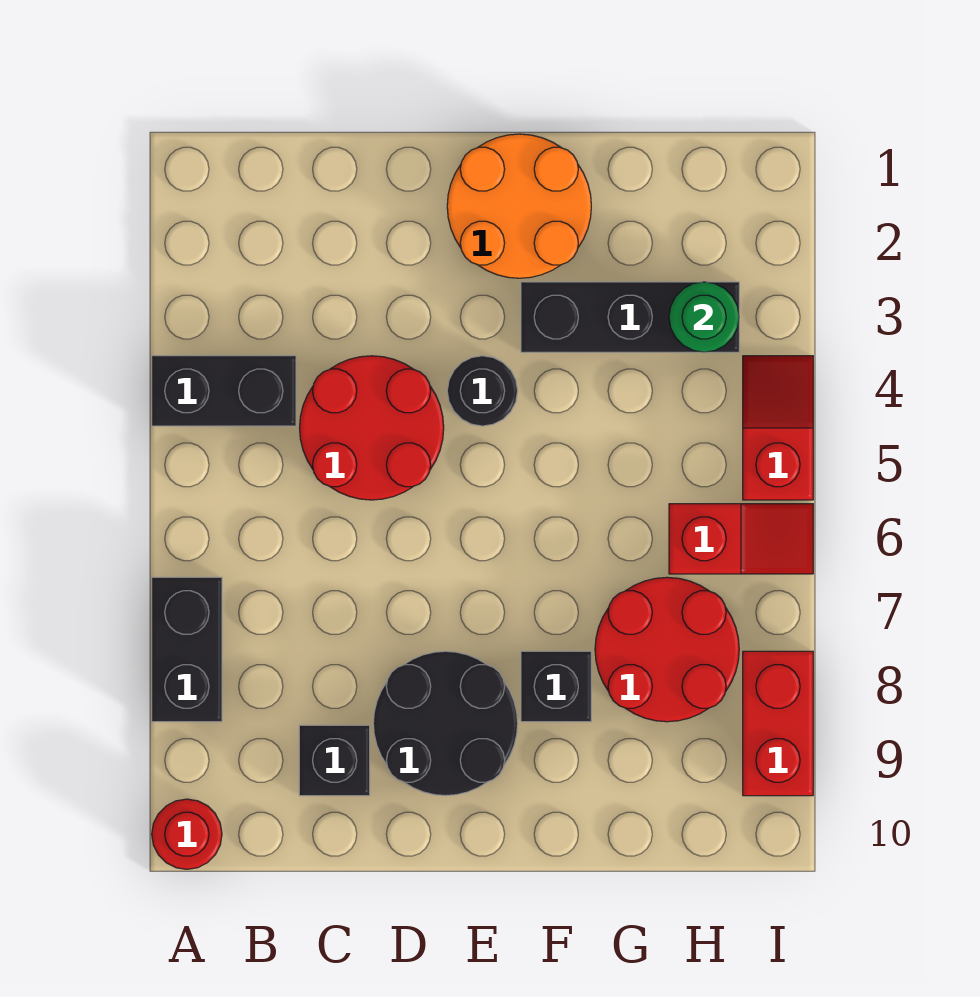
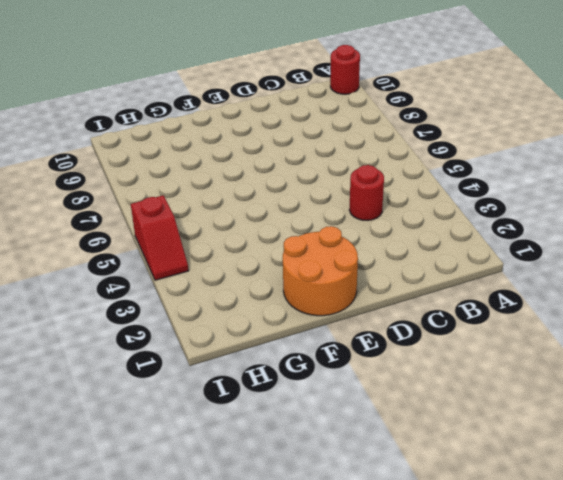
red 1x1 round brick [349,165,384,220] -> red 2x2 round brick [300,356,444,500]
none -> black 1x2 brick [152,356,296,426]
none -> black 1x2 brick [152,577,222,722]
none -> black 1x1 brick [299,725,370,796]

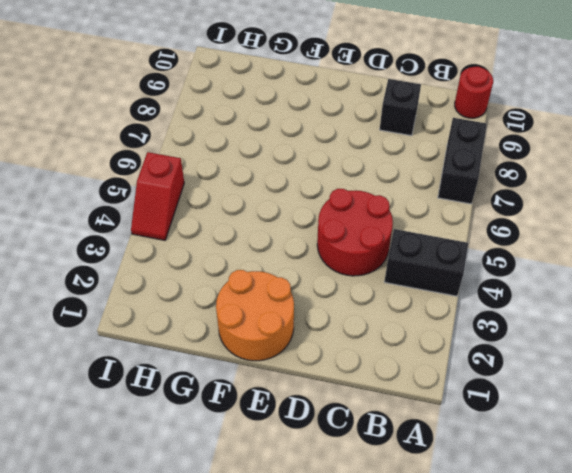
none -> black 2x2 round brick [373,651,518,796]
none -> black 1x1 round brick [447,356,518,426]
none -> black 1x3 brick [521,282,739,352]

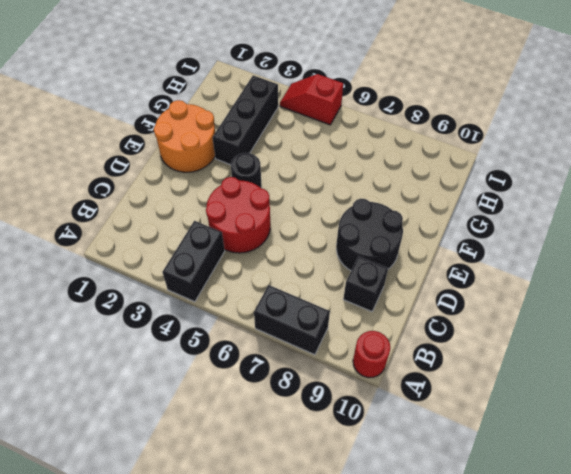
none -> black 1x1 brick [521,651,591,722]
none -> red 2x2 round brick [595,577,739,722]
none -> red 1x2 slope [669,504,813,574]

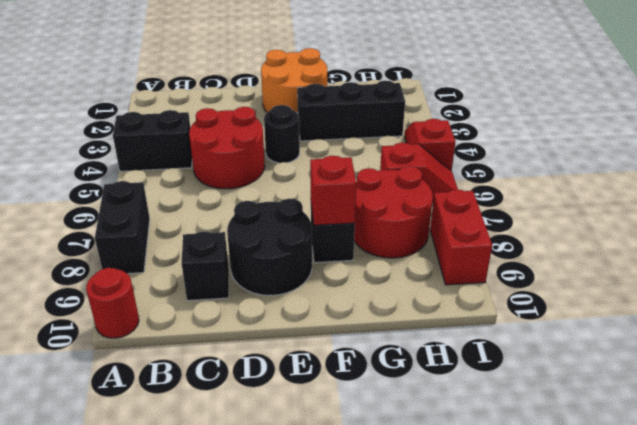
red 1x1 brick [310,156,356,225] -> none
none -> green 1x1 round brick [669,282,739,352]

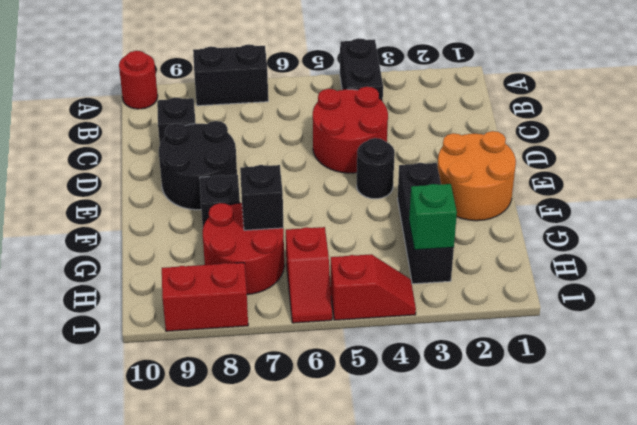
black 1x1 brick [240,165,283,230] -> none
green 1x1 brick [409,184,457,250] -> green 1x1 round brick [669,282,739,352]

